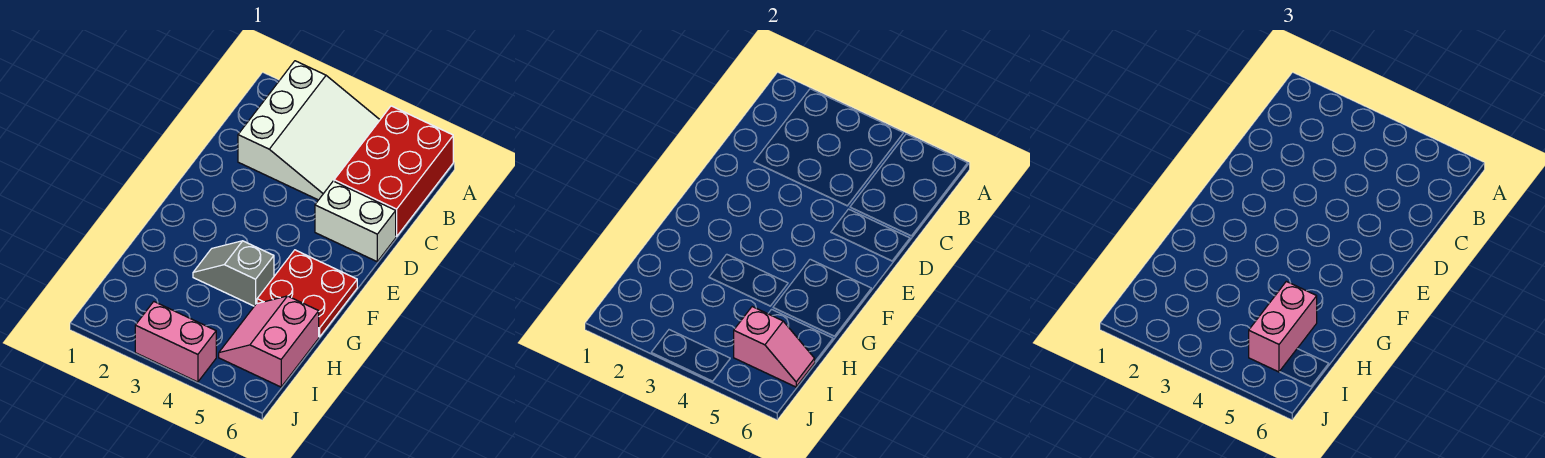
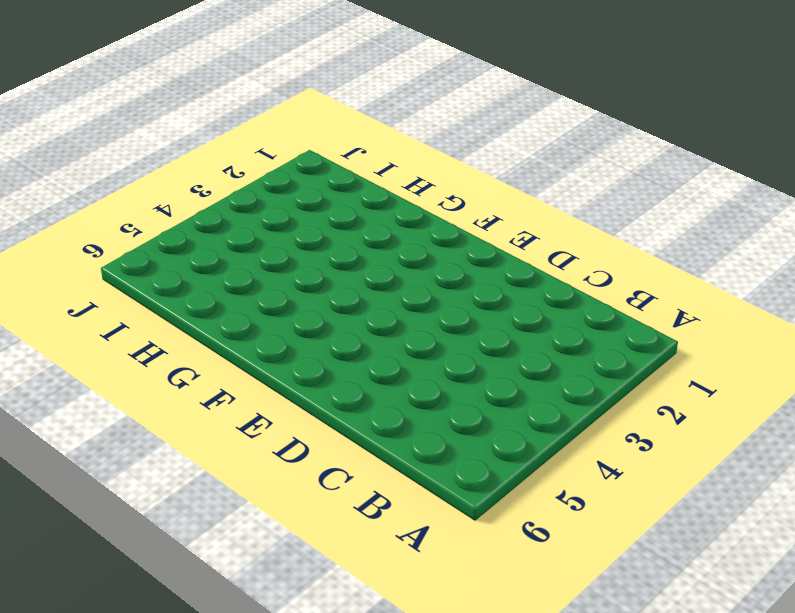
none -> white 3x3 slope [238,61,380,200]
none -> red 2x3 brick [334,106,453,237]

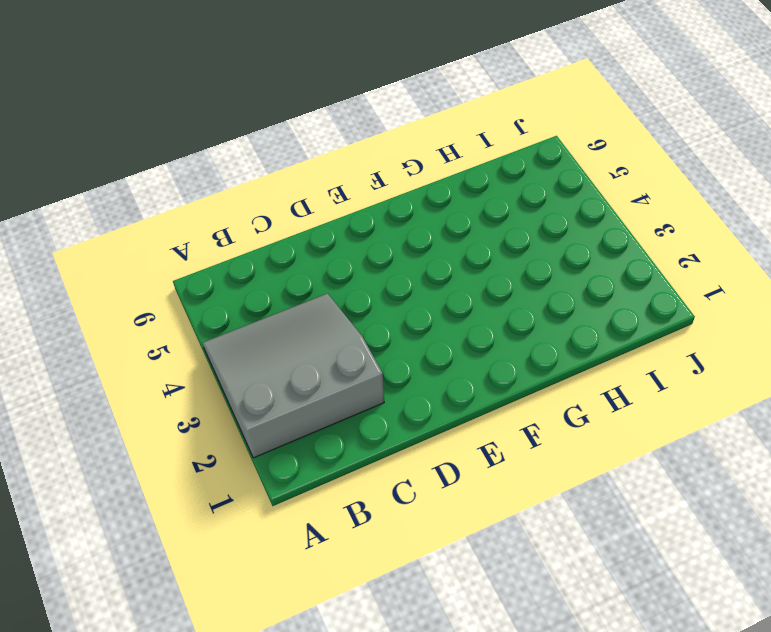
grey 3x3 slope [203,294,384,458] -> white 3x3 slope [238,61,380,200]
none -> red 2x3 brick [334,106,453,237]
none -> white 1x2 brick [315,181,396,261]

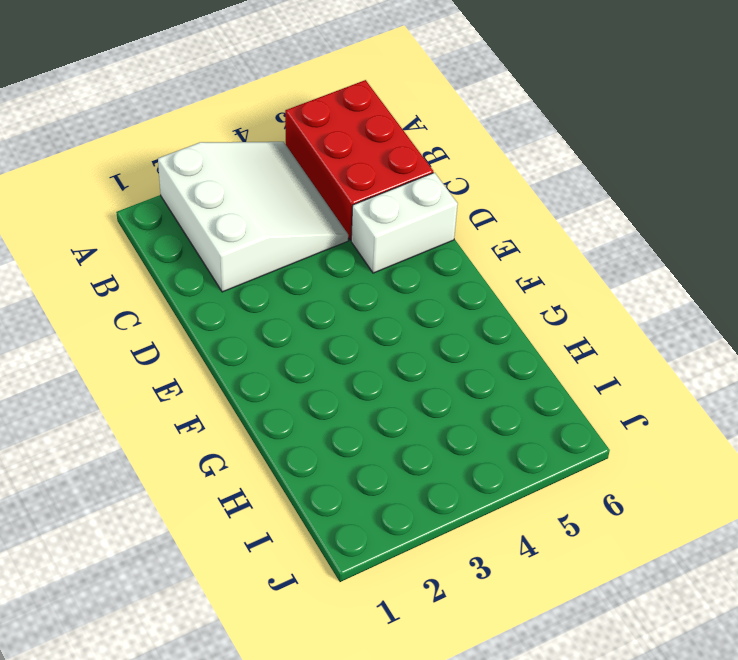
none -> red 2x2 plate [257,250,357,337]
none -> grey 1x2 slope [193,241,274,306]

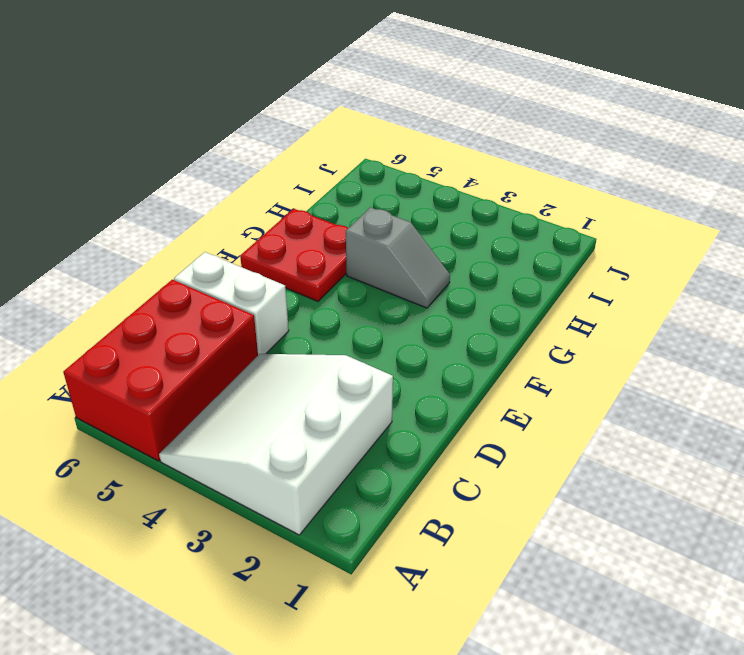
none -> pink 2x2 slope [219,296,319,387]
none -> pink 1x2 brick [135,302,216,382]

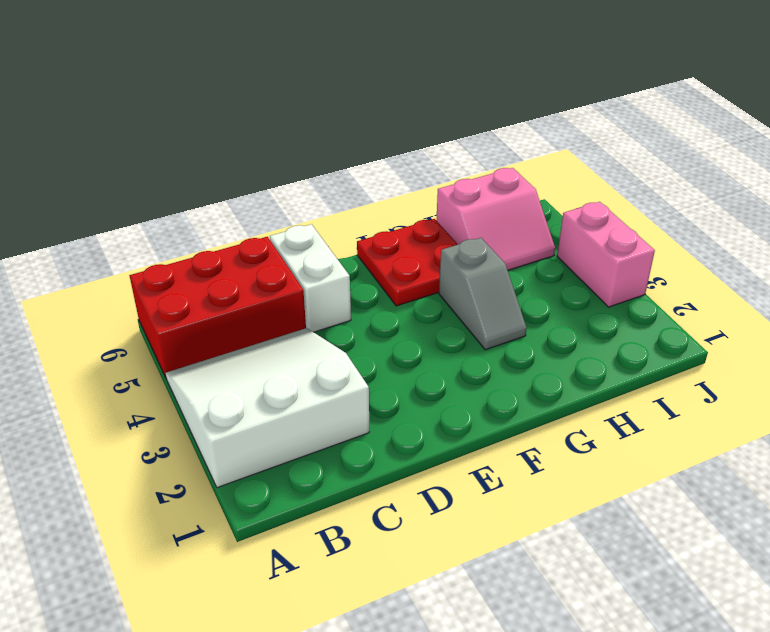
none -> pink 1x2 slope [734,307,815,387]
none -> pink 1x2 brick [1249,281,1317,372]

